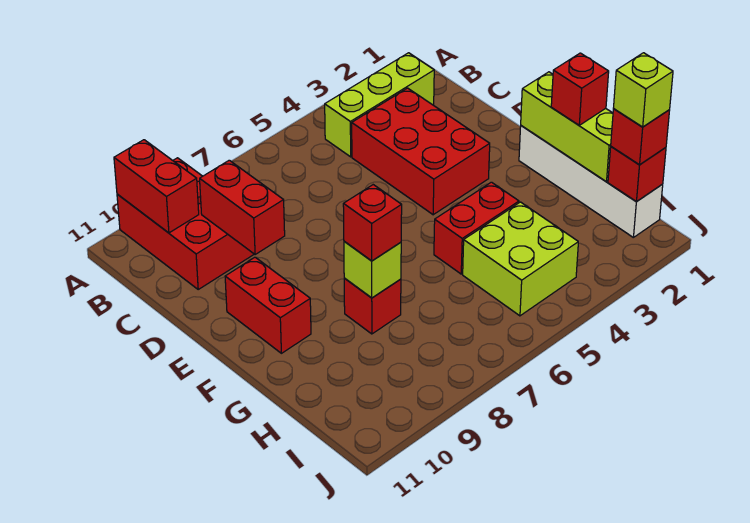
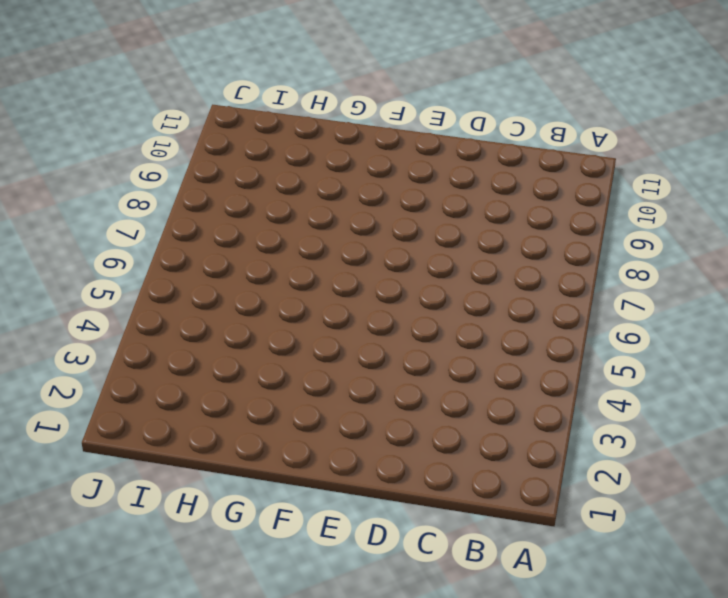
none -> red 2x3 brick [117,158,254,289]
none -> lime 1x3 brick [325,53,434,157]
none -> red 2x3 brick [352,88,490,215]

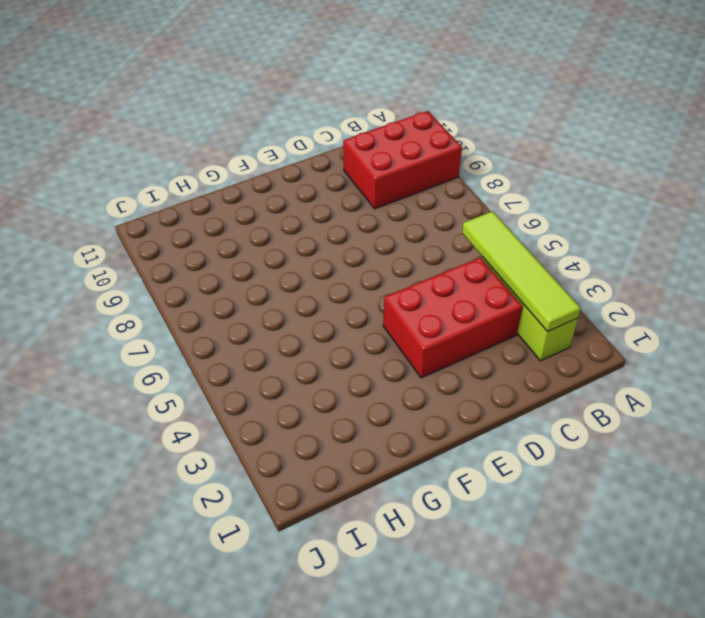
lime 1x4 tile [462,211,581,332] -> none
none -> red 1x2 brick [225,257,311,353]
none -> white 1x4 brick [519,126,663,237]
none -> red 1x2 brick [434,182,519,274]

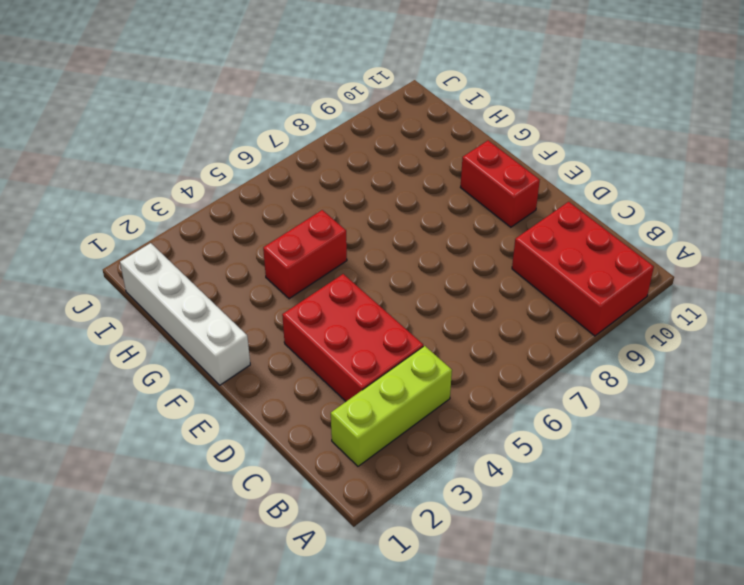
none -> red 1x1 brick [344,278,401,334]
none -> lime 2x2 brick [463,202,578,316]
none -> red 1x2 brick [114,140,199,233]

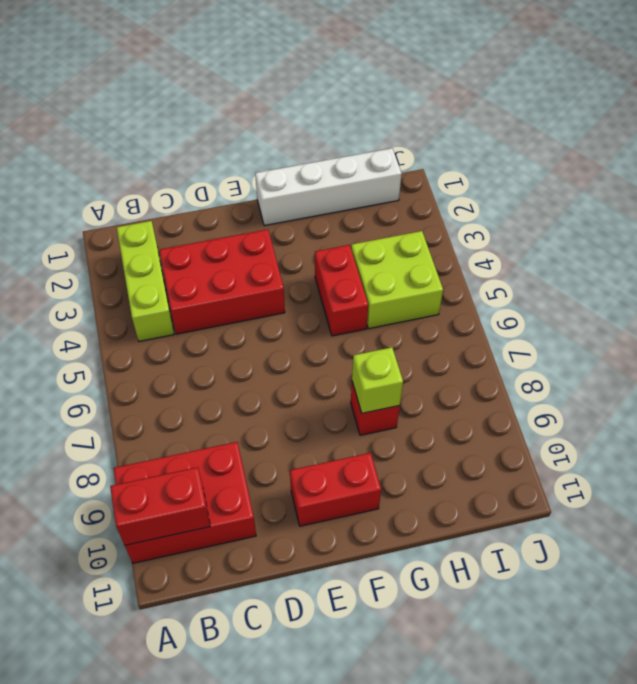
none -> red 1x2 brick [200,160,285,254]
none -> lime 1x3 brick [521,72,613,182]
none -> red 1x1 brick [608,147,666,201]

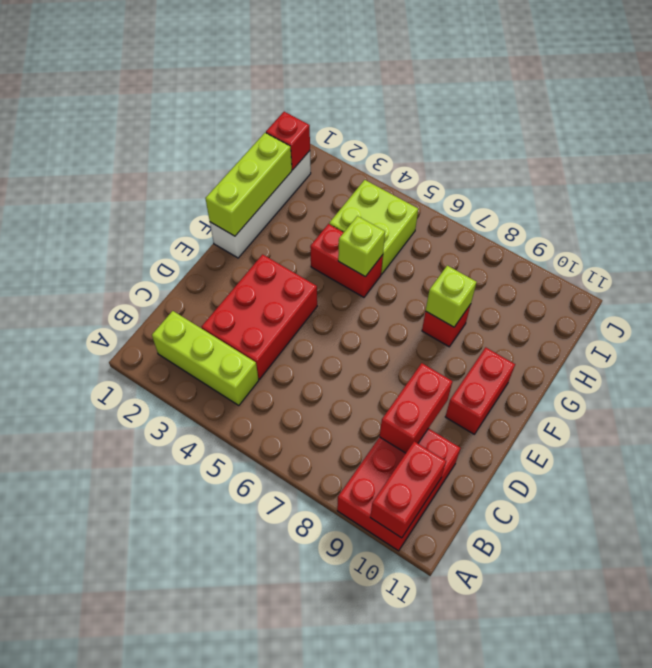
lime 1x1 brick [338,216,385,277] -> lime 1x1 brick moved to [614,53,673,127]
none -> red 1x1 brick [551,53,609,125]
none -> red 1x1 brick [343,185,402,261]
none -> red 1x1 brick [611,109,670,165]

